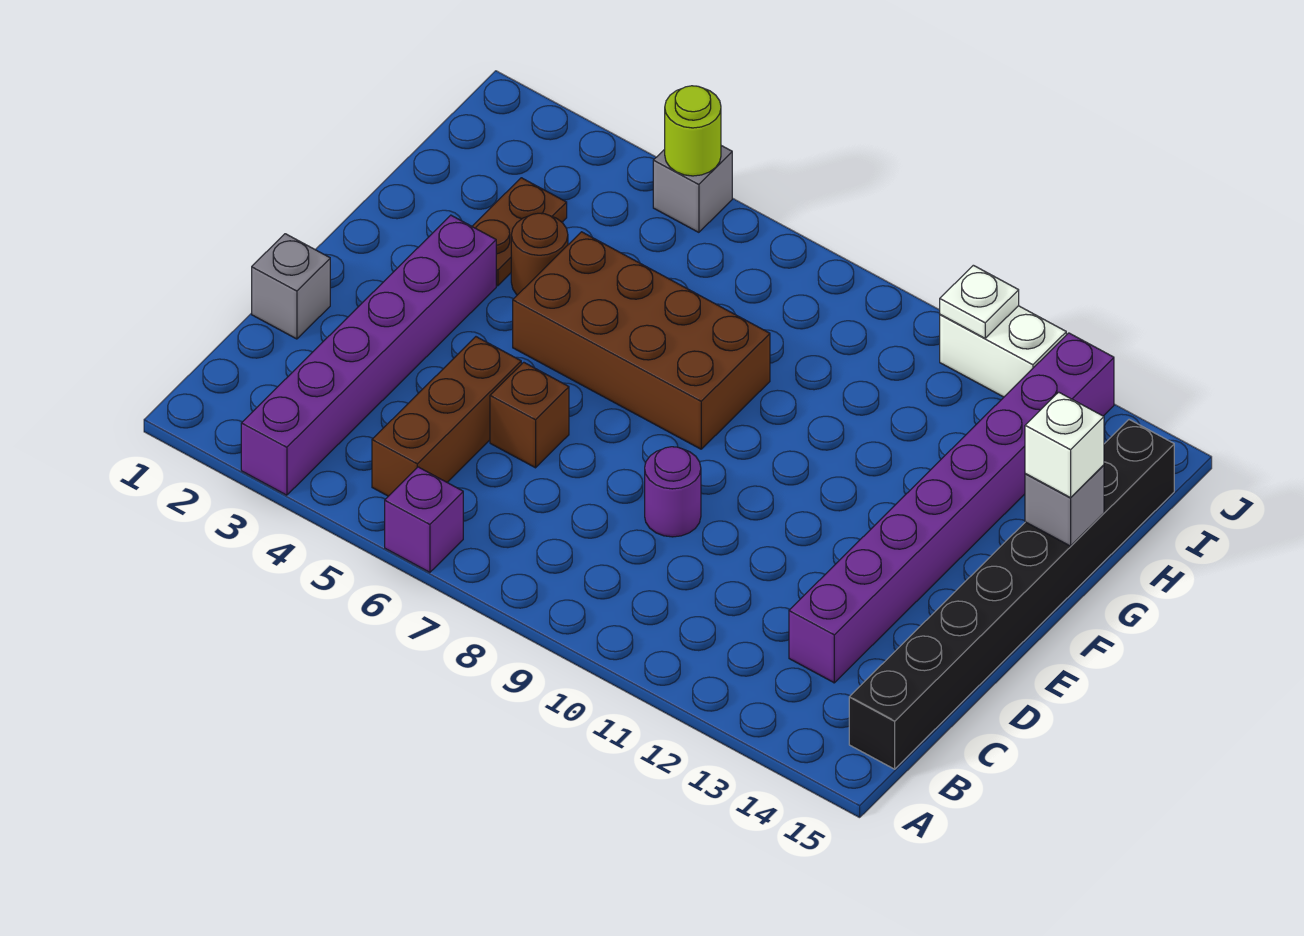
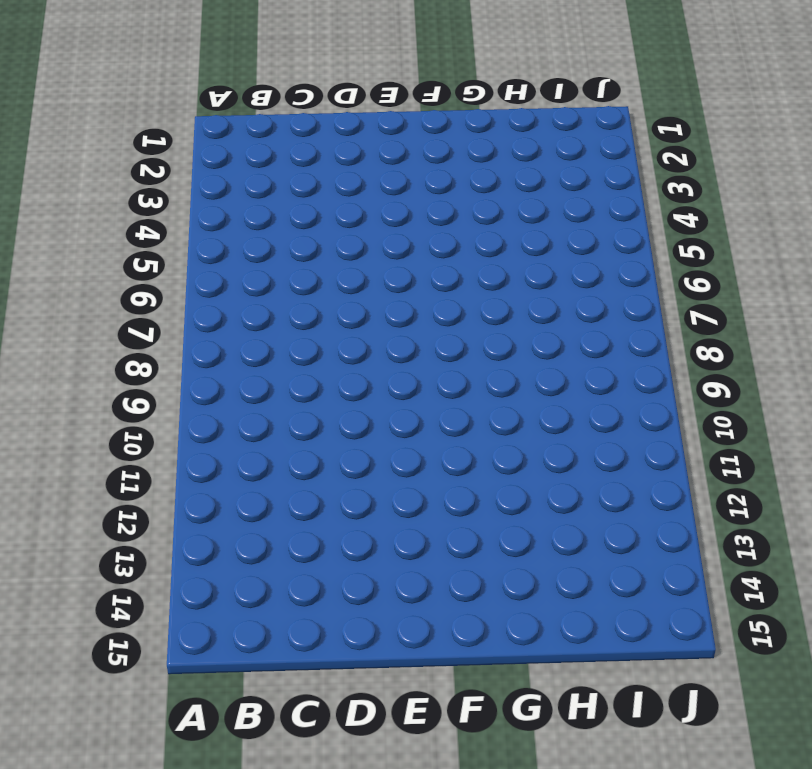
none -> purple 1x6 brick [241,215,496,495]
none -> purple 1x1 brick [385,467,463,572]
none -> brown 1x3 brick [372,337,521,496]

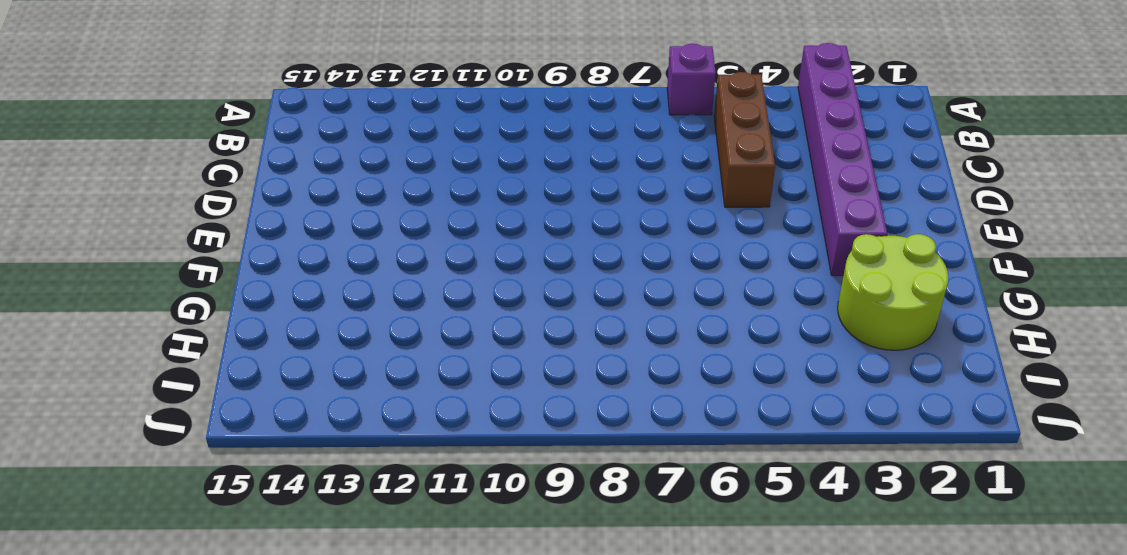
lime 2x2 round brick [838,234,948,350] -> brown 1x2 plate [472,178,567,286]
none -> black 1x8 brick [849,420,1174,769]
none -> purple 1x8 brick [789,333,1114,683]
none -> grey 1x1 brick [252,234,330,339]

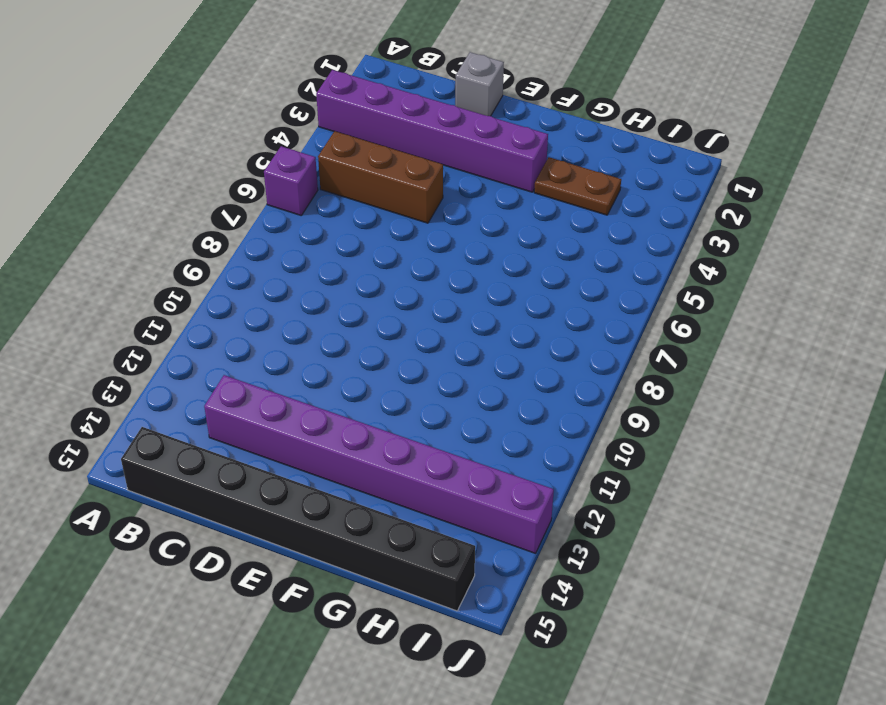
none -> brown 1x1 brick [490,362,569,468]
none -> purple 1x1 round brick [645,447,701,537]
none -> brown 2x4 brick [513,232,770,449]

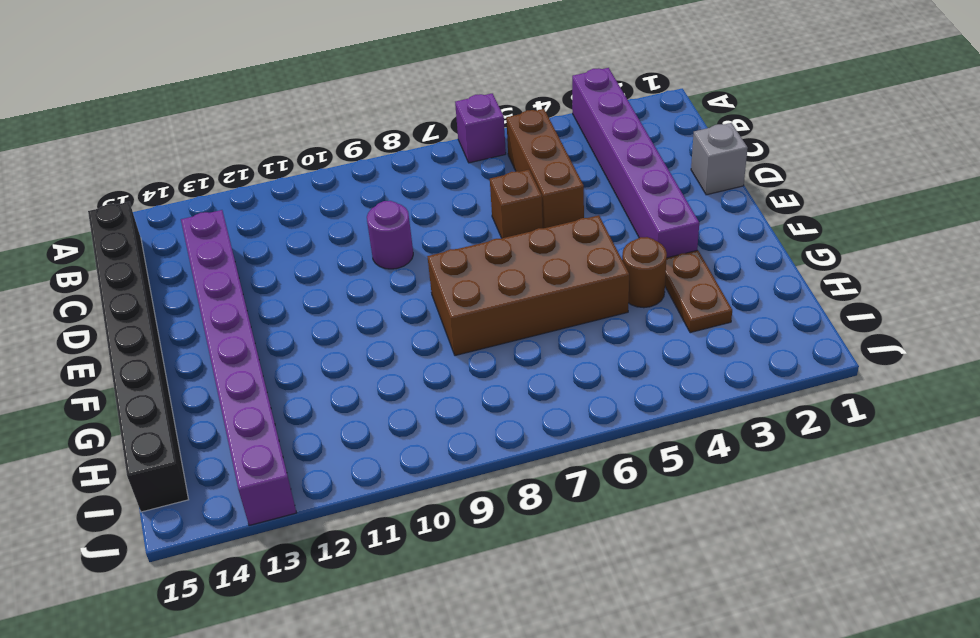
none -> grey 1x1 brick [653,146,732,232]
none -> white 1x2 brick [940,306,1066,397]
none -> grey 1x1 brick [1025,465,1104,546]

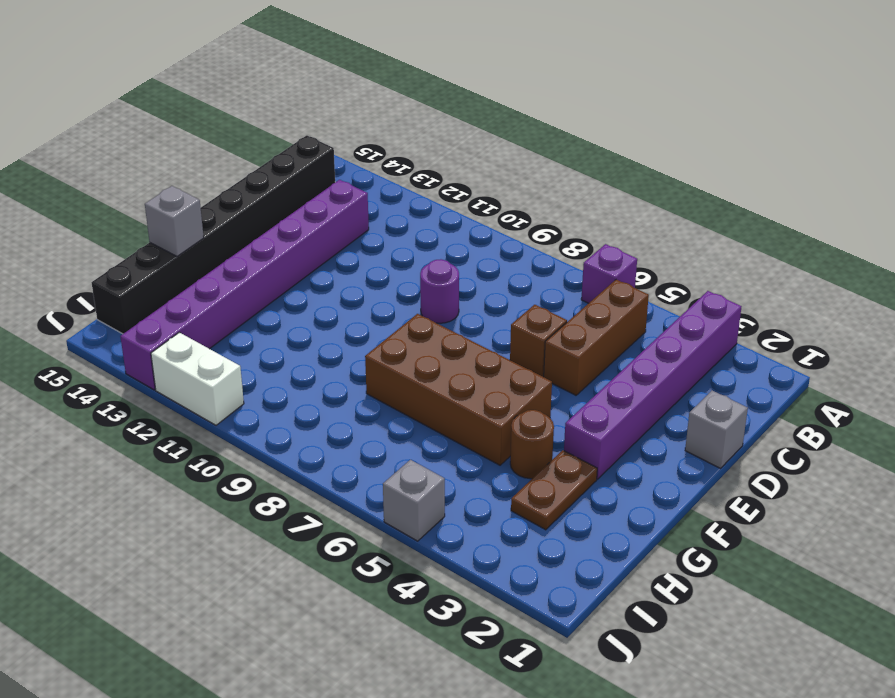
none -> lime 1x1 round brick [665,86,721,176]
none -> white 1x1 plate [940,265,1019,338]
none -> white 1x1 brick [1025,392,1104,498]

